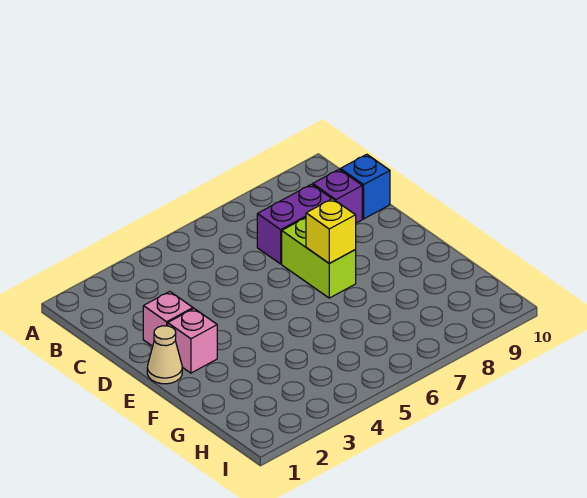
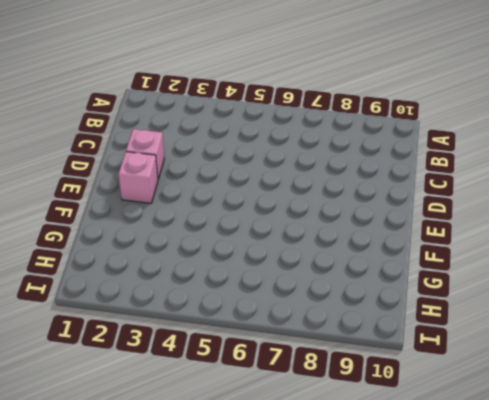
none -> purple 1x2 brick [257,184,332,264]
none -> purple 1x1 brick [313,169,362,223]

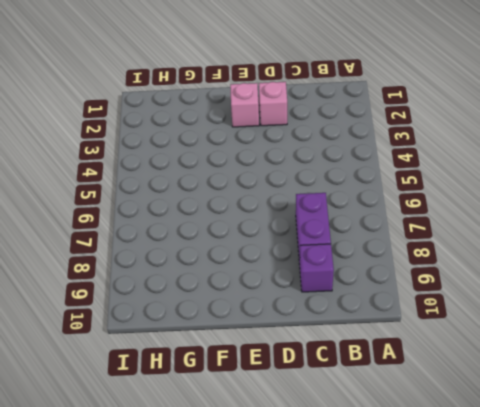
none -> blue 1x1 brick [340,154,390,219]
none -> lime 1x2 brick [282,218,356,298]

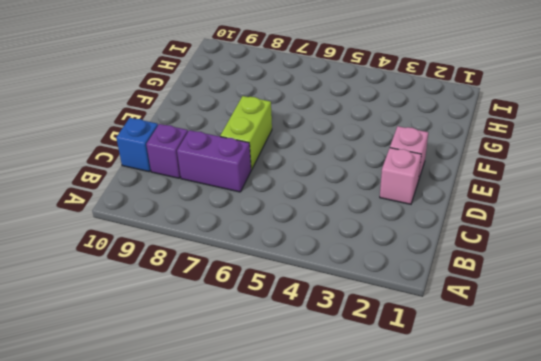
none -> tan 1x1 cone [147,326,182,384]
none -> yellow 1x1 brick [306,199,356,263]

